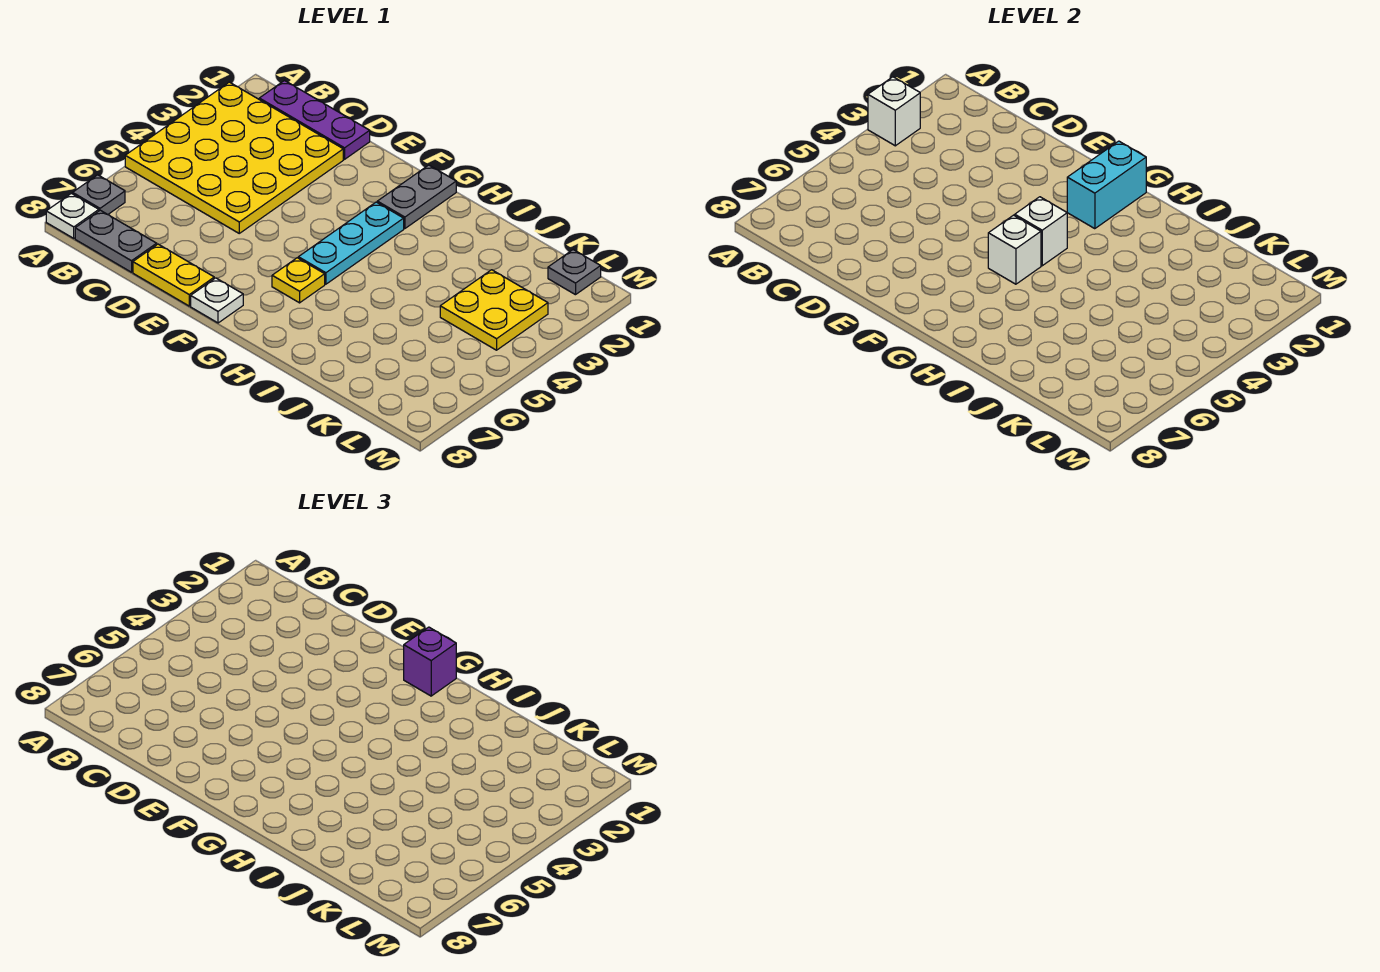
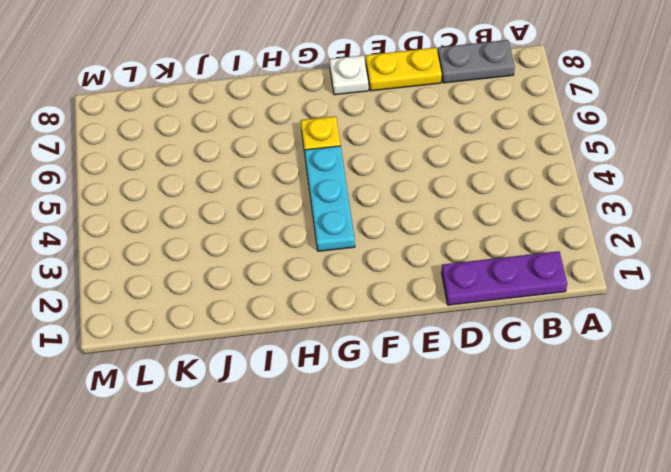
none -> yellow 4x4 plate [125,82,343,233]
none -> grey 1x1 plate [73,175,125,215]
none -> white 1x1 plate [46,193,99,238]

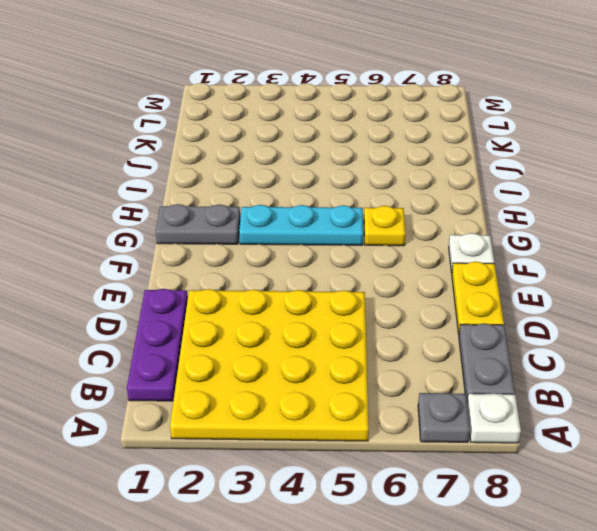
none -> yellow 2x2 plate [440,270,548,350]
none -> grey 1x1 plate [548,250,601,295]
none -> white 1x1 brick [868,77,920,146]

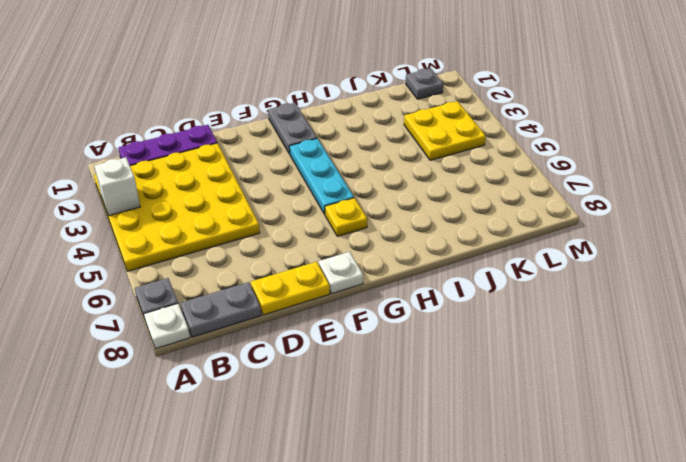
none -> cyan 1x2 brick [1067,141,1146,229]
none -> white 1x1 brick [1015,197,1067,266]
none -> white 1x1 brick [988,215,1041,284]

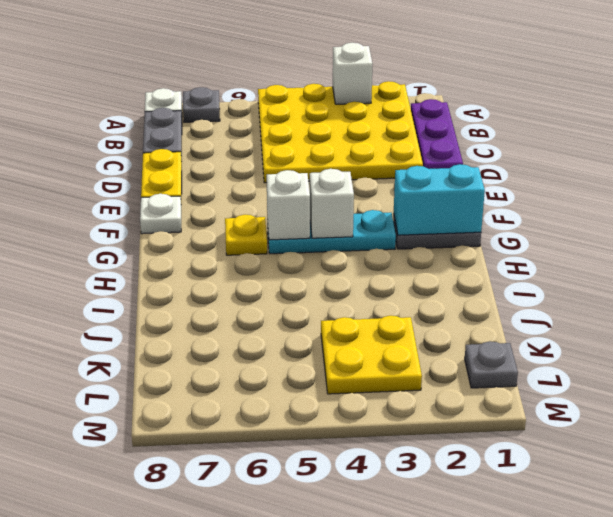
none -> purple 1x1 brick [404,627,456,696]

